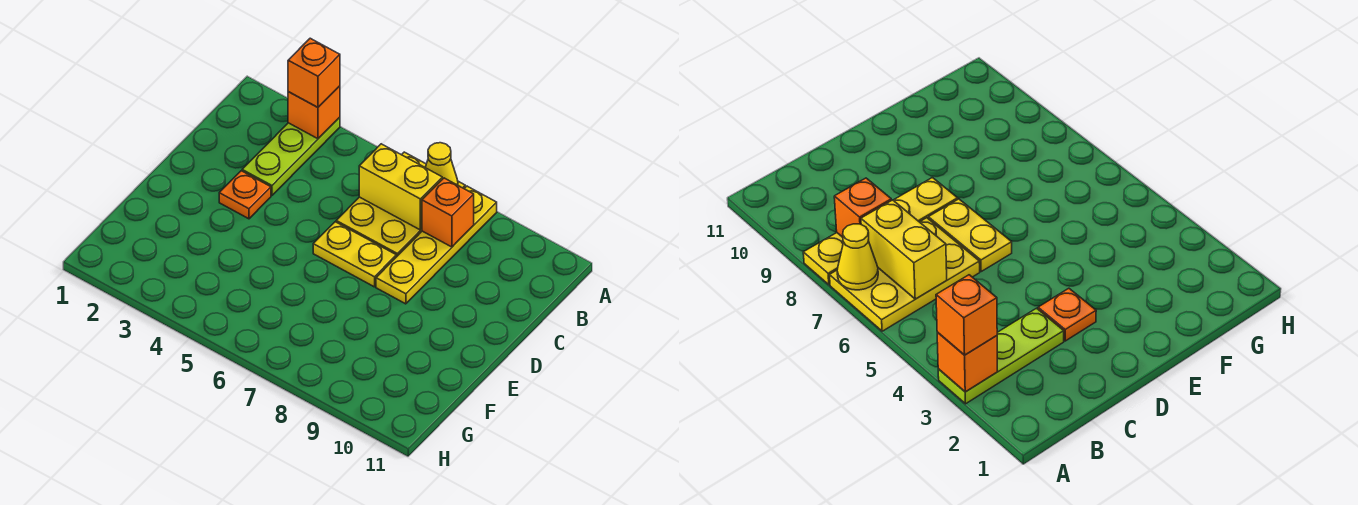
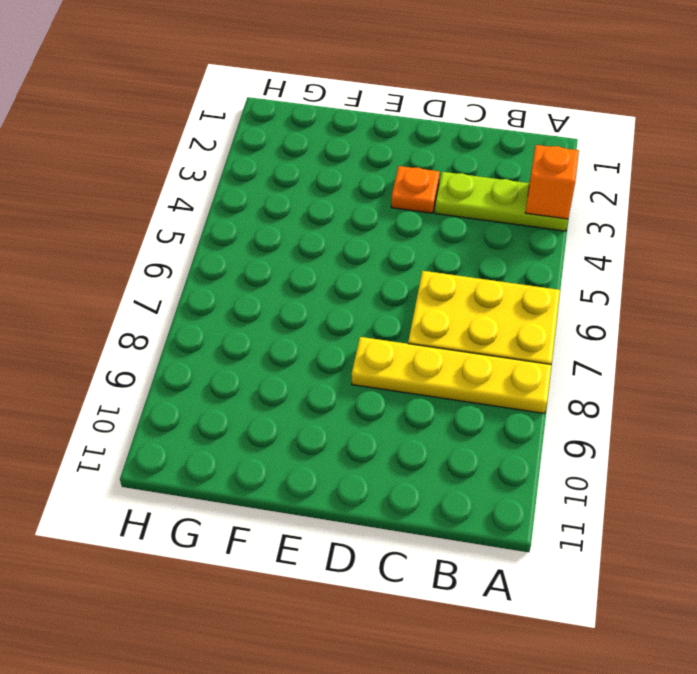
none -> yellow 1x2 plate [313,222,396,287]
none -> yellow 1x1 cone [425,143,458,185]

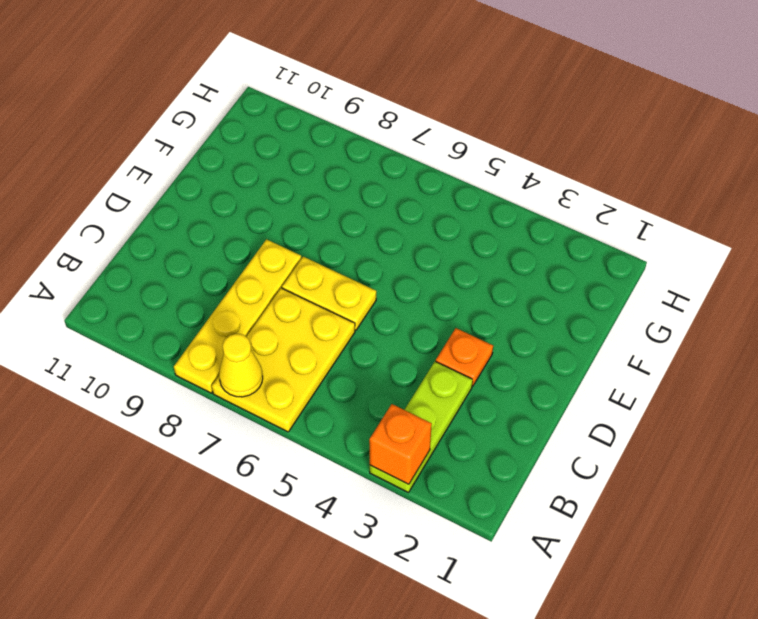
none -> yellow 1x2 brick [359,144,442,230]
none -> orange 1x1 brick [422,178,474,247]

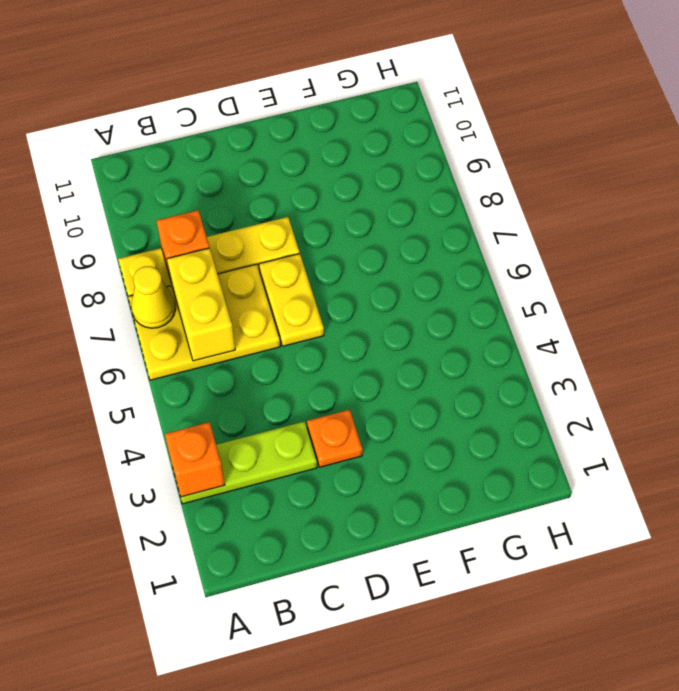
none -> orange 1x1 brick [288,38,340,107]

